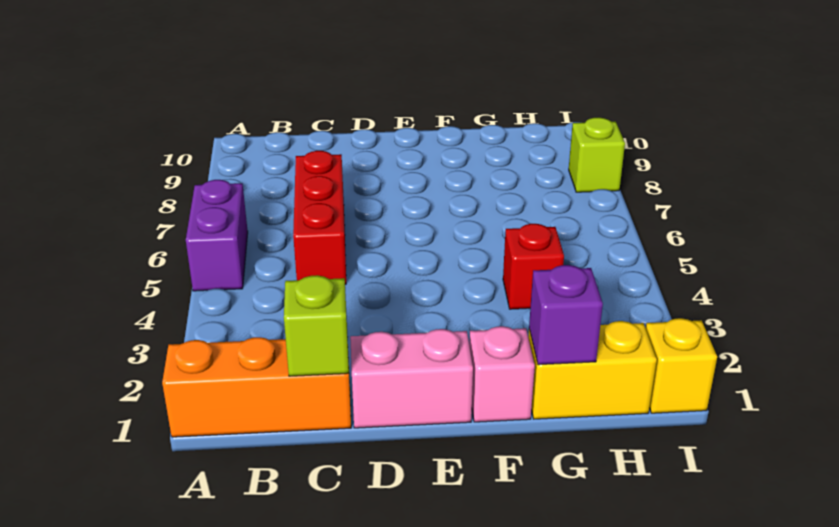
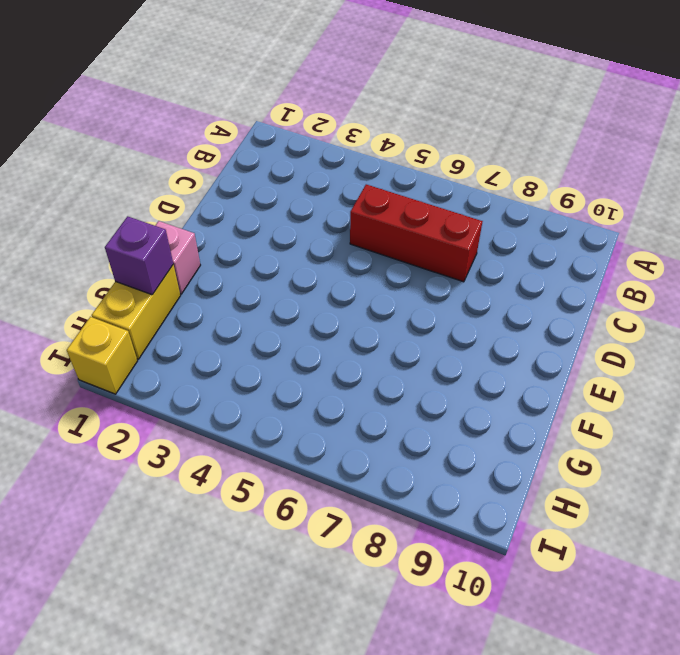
none -> orange 1x3 brick [162,337,351,437]
none -> purple 1x2 brick [186,180,248,291]

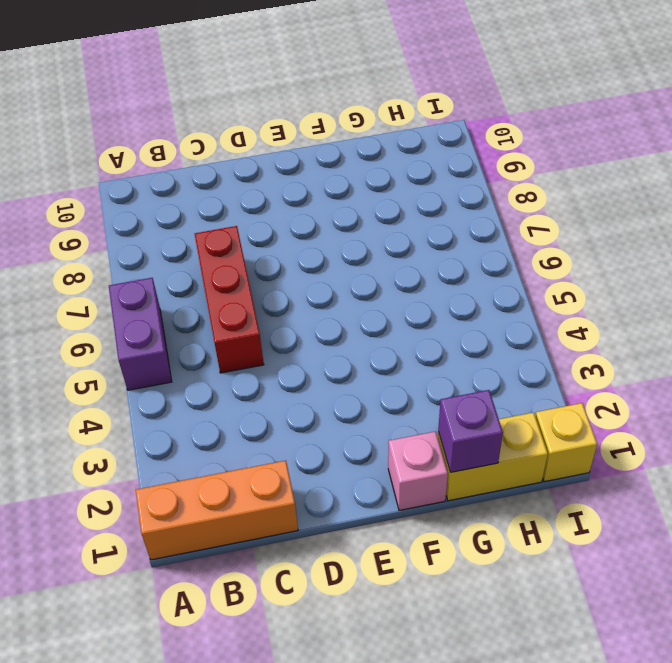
none -> pink 1x2 brick [350,329,473,428]
none -> red 1x1 brick [503,224,564,309]

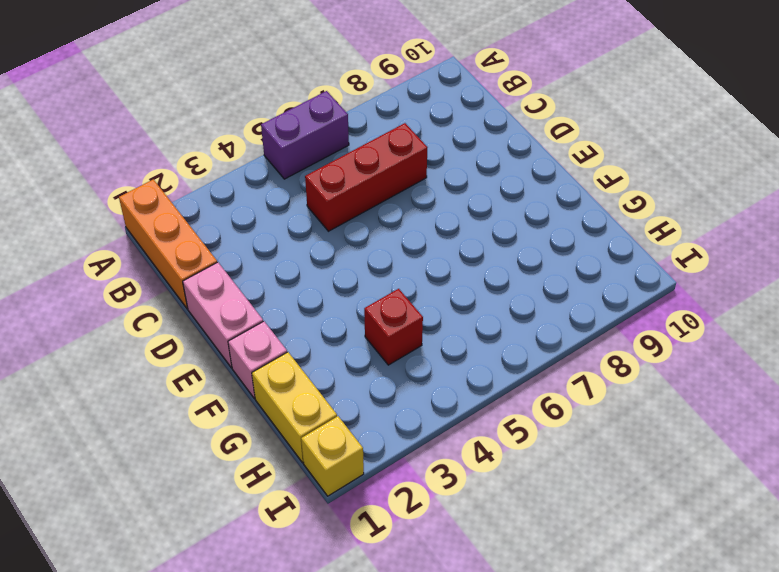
none -> lime 1x1 brick [569,118,625,192]
none -> lime 1x1 brick [284,275,349,376]

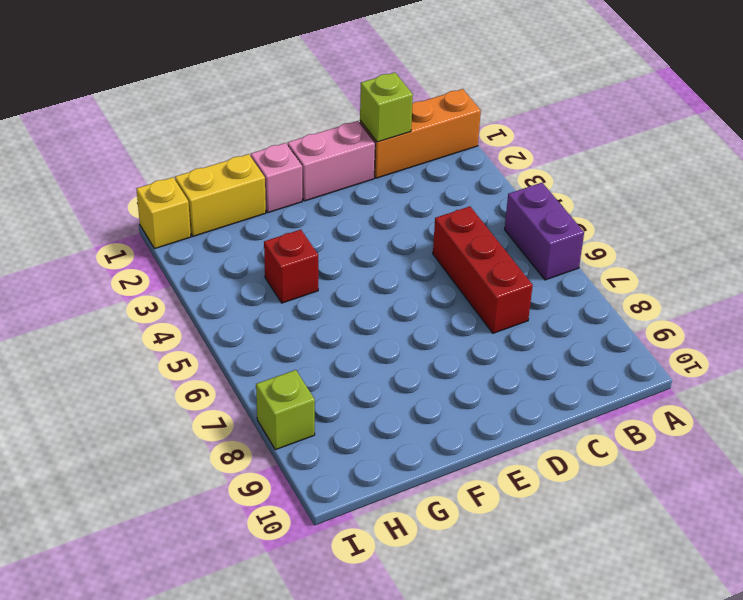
none -> purple 1x1 brick [529,265,603,365]

